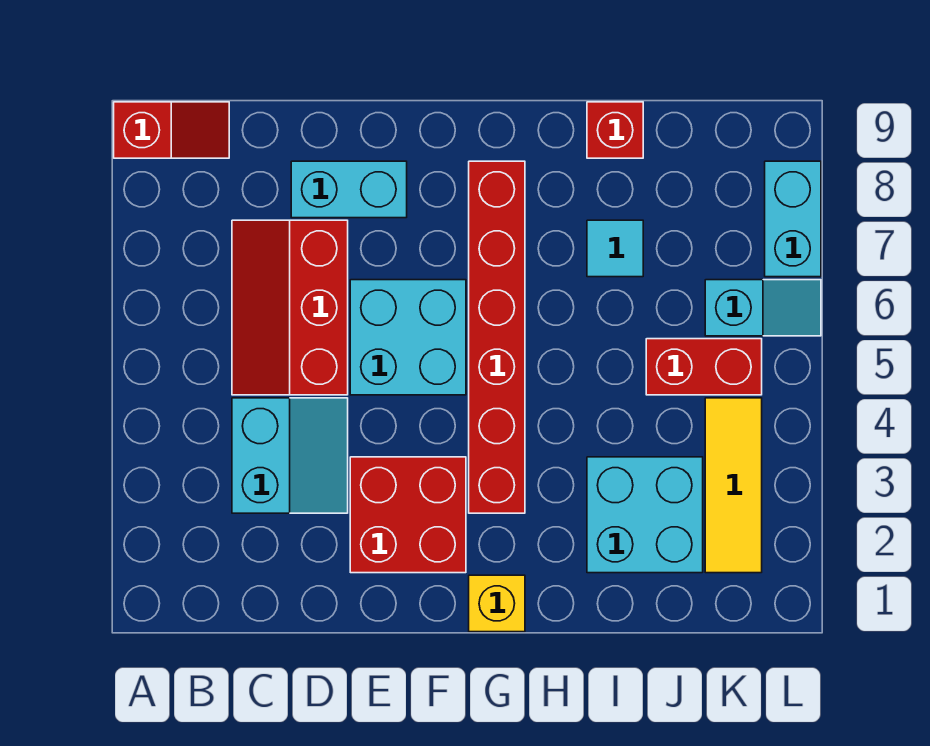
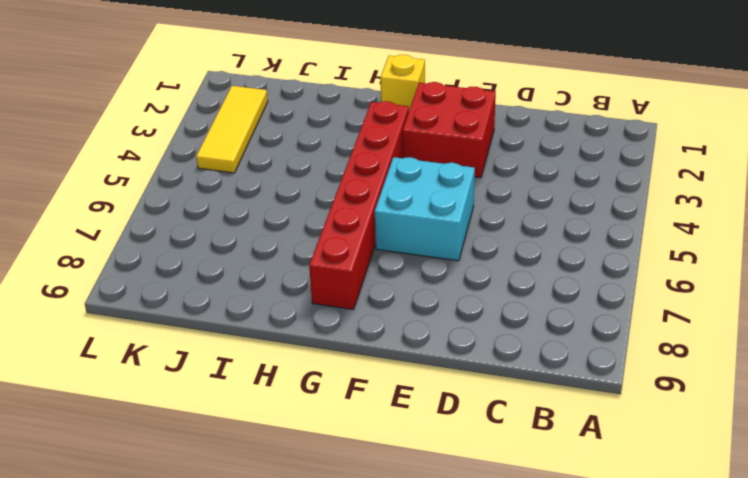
none -> red 1x2 slope [114,102,229,158]
none -> cyan 2x2 slope [232,398,348,513]
none -> red 2x3 slope [232,220,348,395]

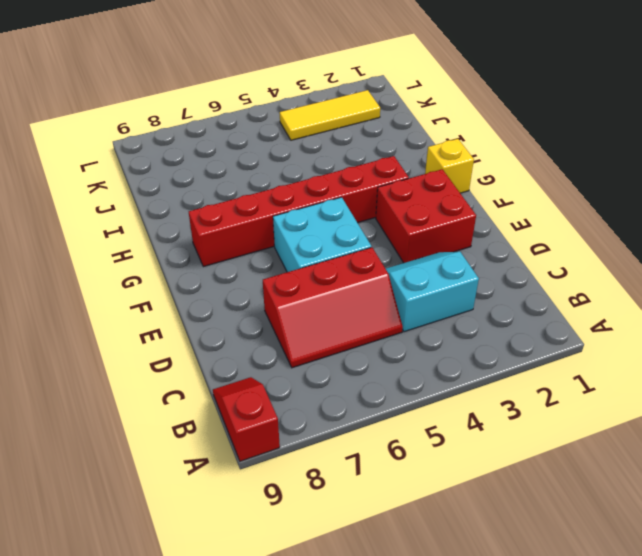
none -> cyan 1x2 brick [291,161,407,218]
none -> cyan 2x2 brick [587,457,703,573]
none -> cyan 1x1 tile [587,220,643,277]

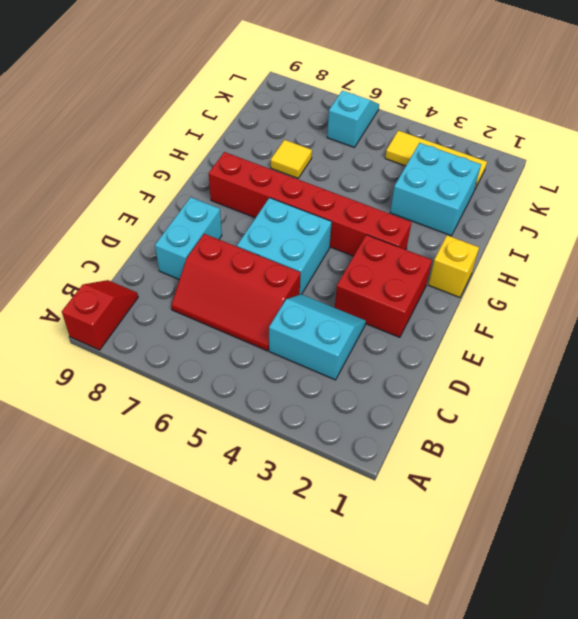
yellow 1x1 tile [271,140,312,178] -> cyan 1x1 tile [587,220,643,277]
none -> red 1x1 brick [587,102,643,158]
none -> red 1x2 brick [646,339,762,395]
none -> cyan 1x2 brick [765,161,821,277]

